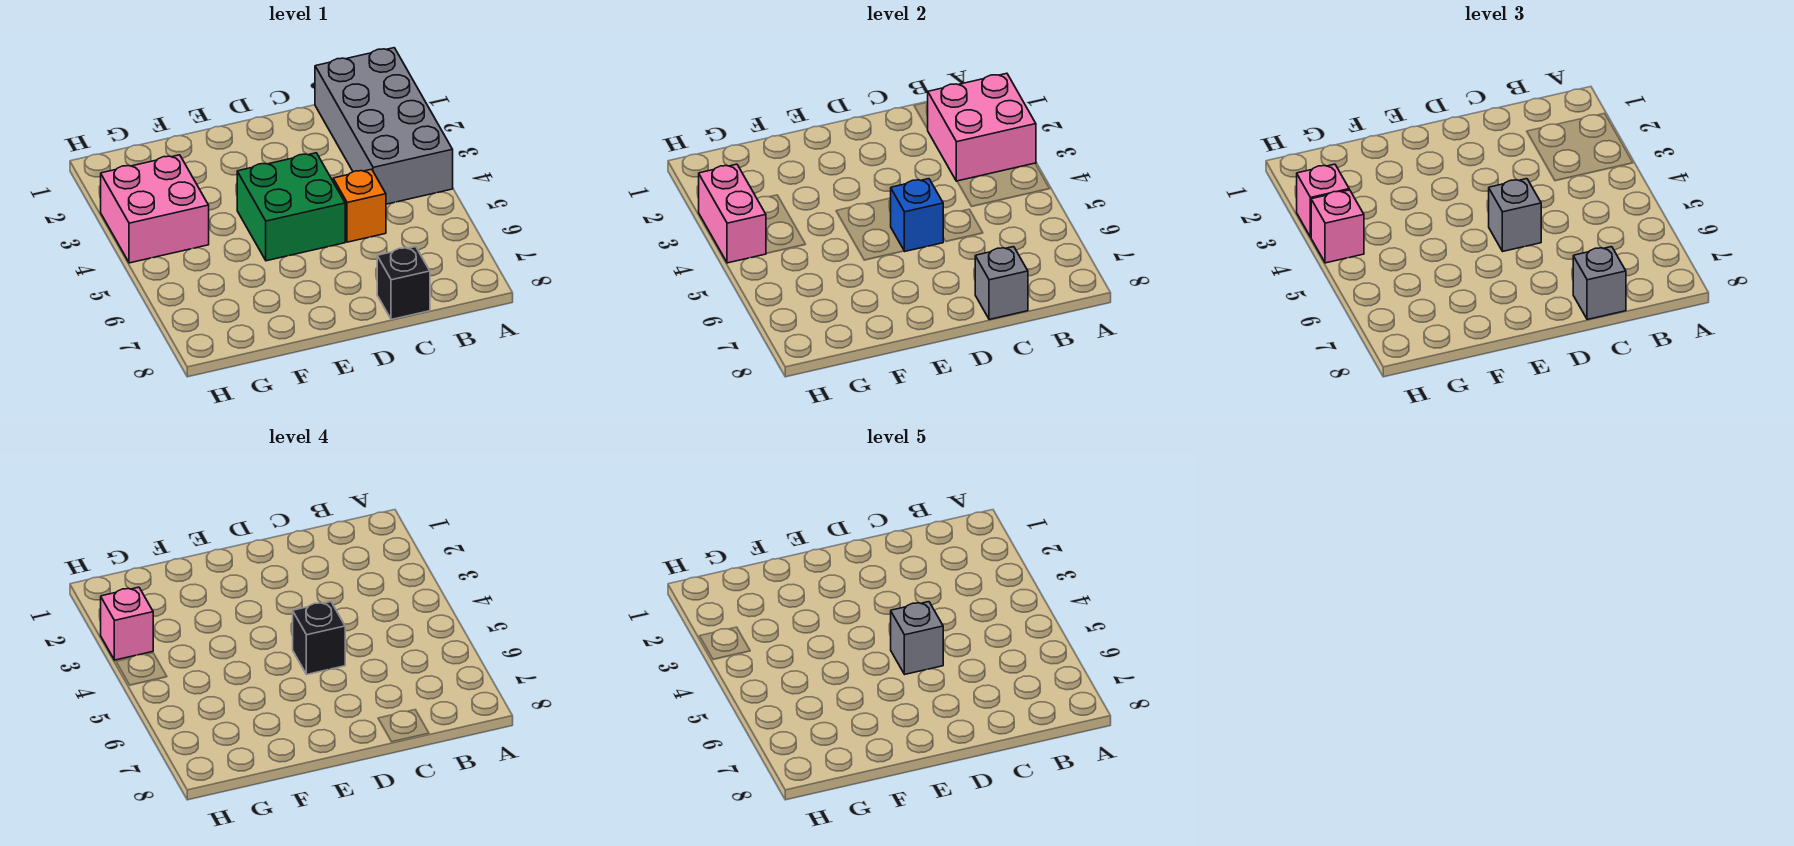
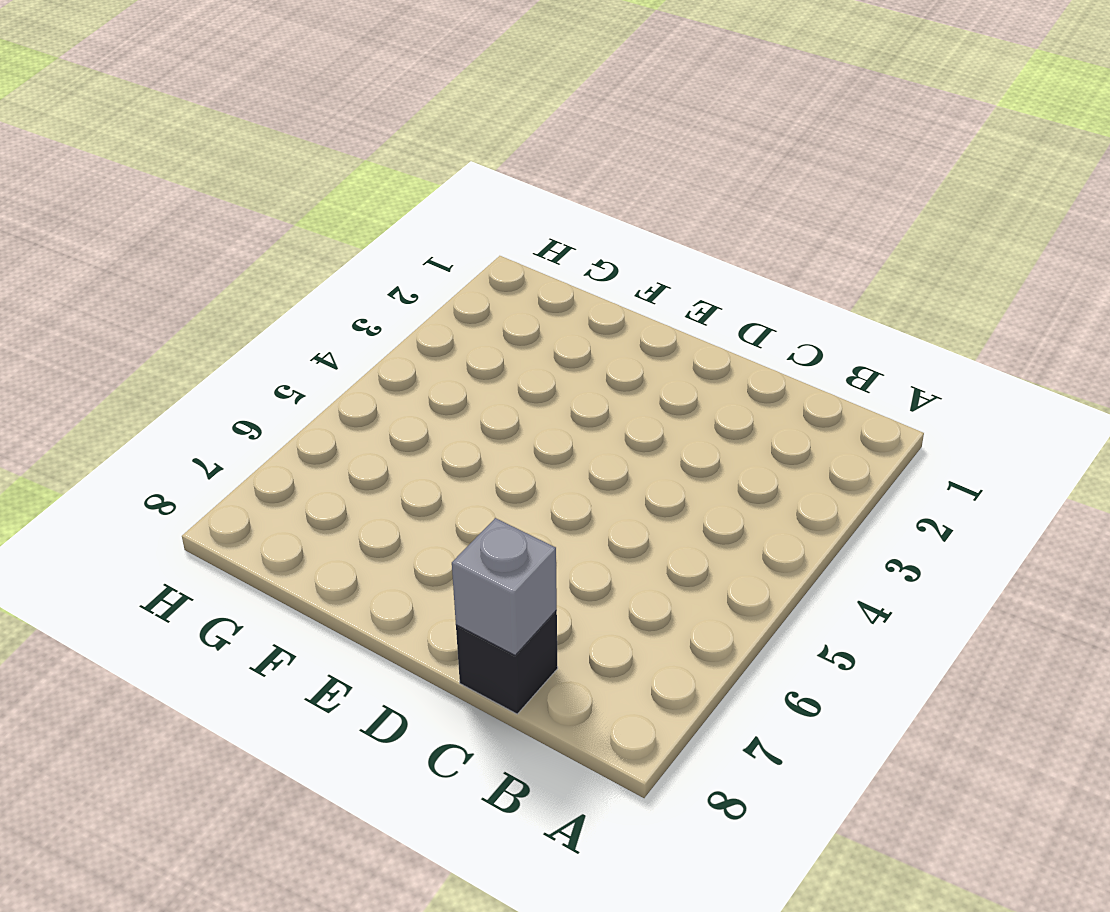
none -> grey 2x4 brick [315,48,453,204]
none -> orange 1x1 brick [333,169,386,242]
none -> green 2x2 brick [237,153,345,261]

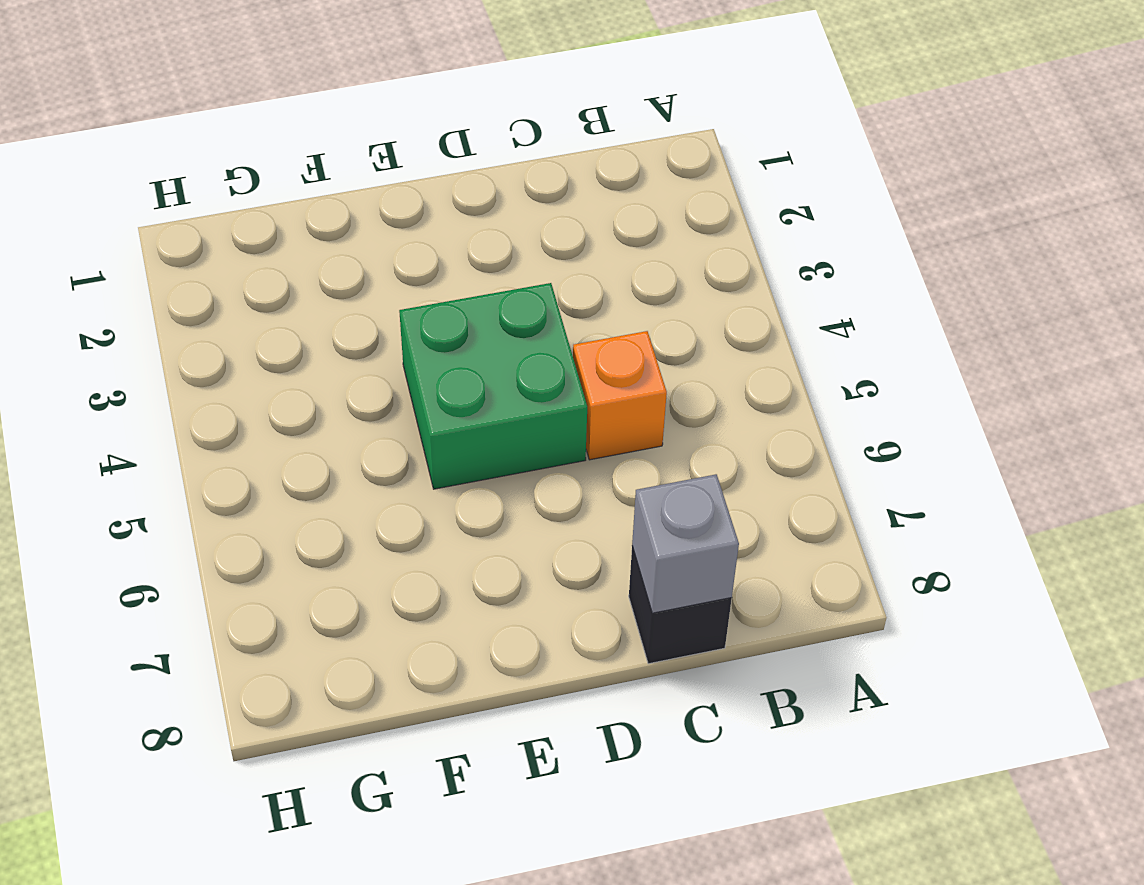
none -> grey 2x4 brick [315,48,453,204]
none -> pink 2x2 brick [101,155,209,263]
none -> pink 2x2 brick [928,73,1036,181]

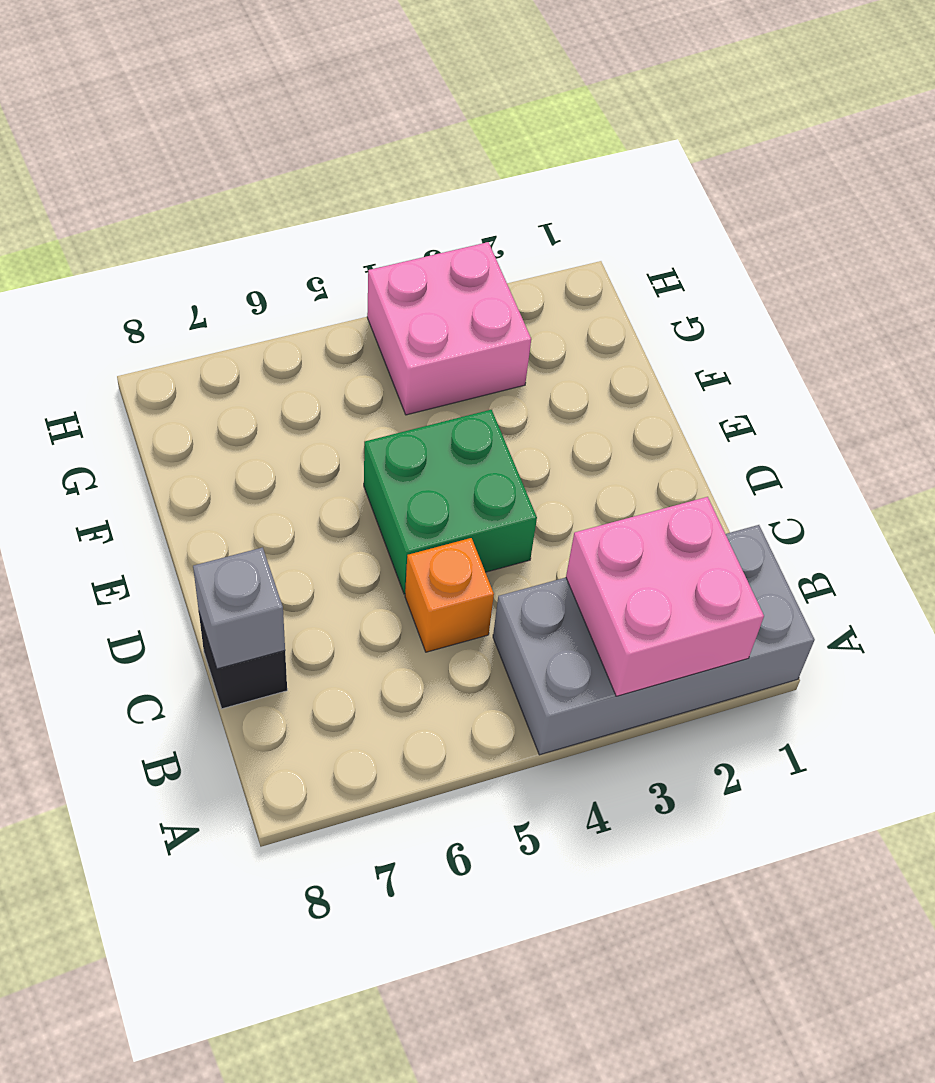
none -> blue 1x1 brick [891,179,943,252]
none -> pink 1x2 brick [699,164,766,263]
none -> grey 1x1 brick [1573,247,1626,320]

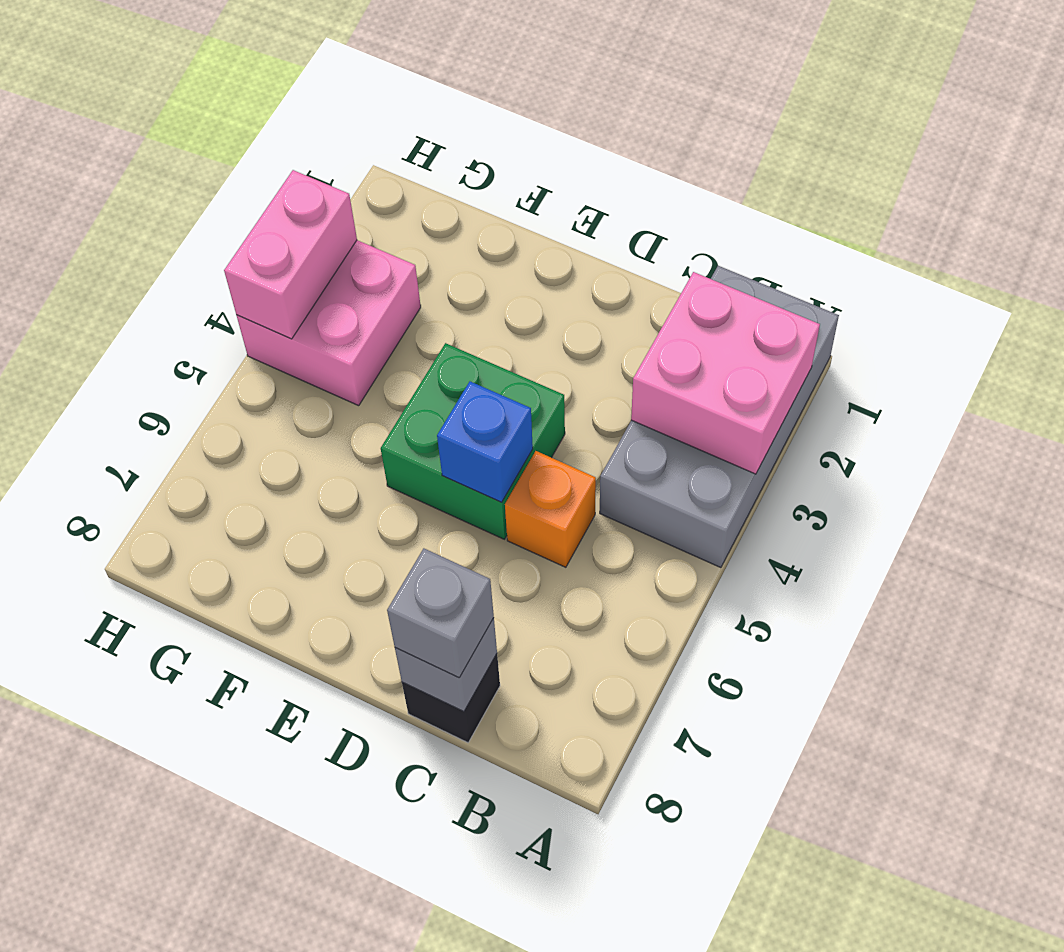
none -> grey 1x1 brick [1489,179,1541,251]
none -> pink 1x1 brick [1297,164,1349,237]
none -> pink 1x1 brick [1311,190,1364,263]

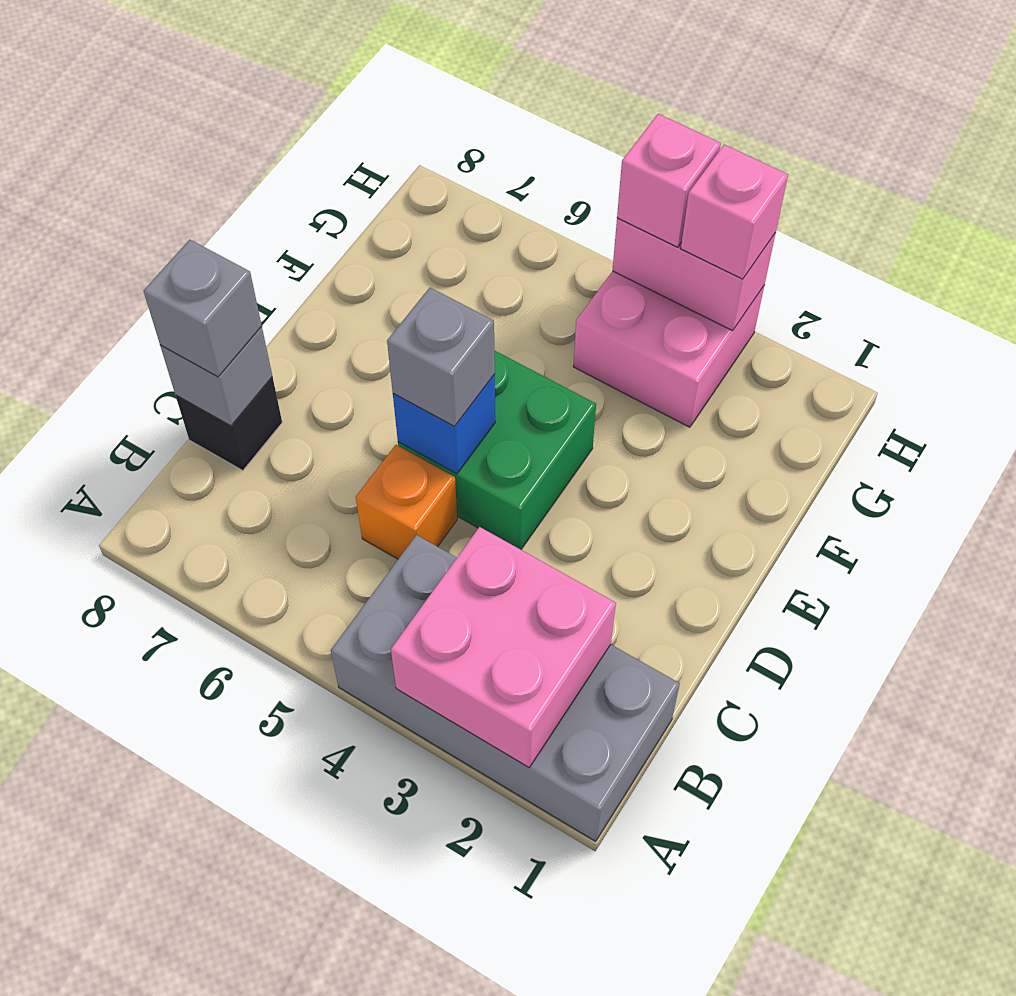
none -> black 1x1 brick [293,602,345,674]
none -> pink 1x1 brick [101,587,153,660]
none -> grey 1x1 brick [891,602,943,674]

